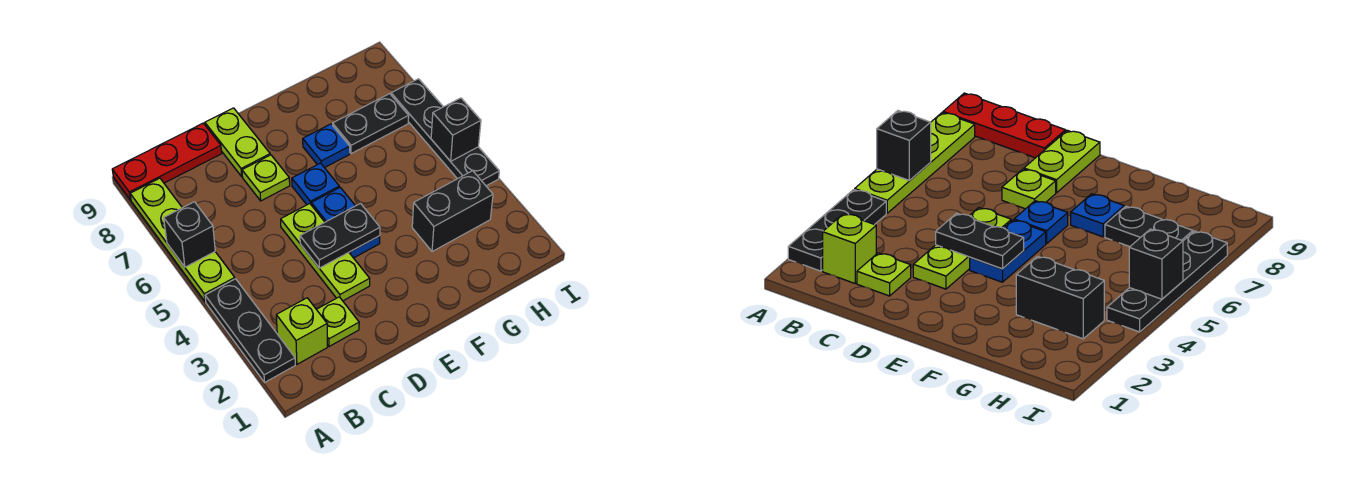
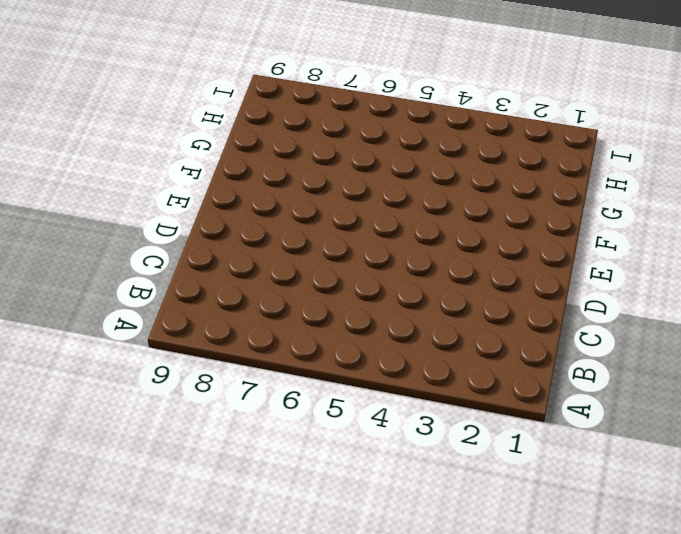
none -> black 1x3 plate [205,279,295,383]
none -> lime 1x4 plate [130,178,235,301]
none -> red 1x3 plate [112,123,222,200]

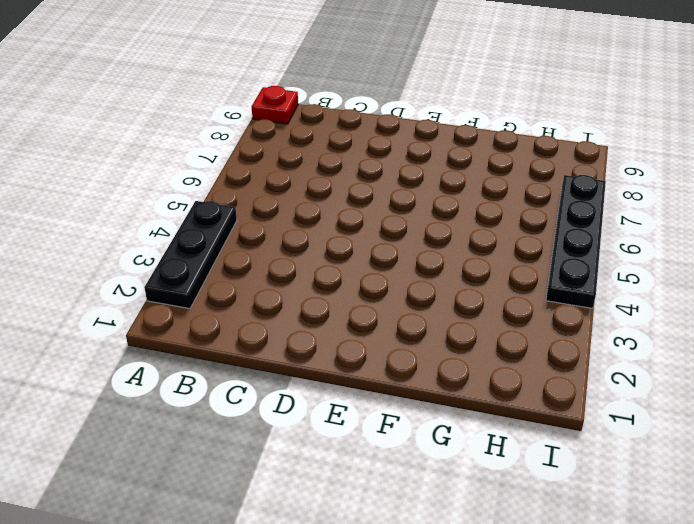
red 1x1 plate [252,86,298,124] -> red 1x3 plate [112,123,222,200]
none -> lime 1x4 plate [130,178,235,301]
none -> lime 1x1 brick [276,298,327,364]
none -> lime 1x1 plate [316,297,359,346]

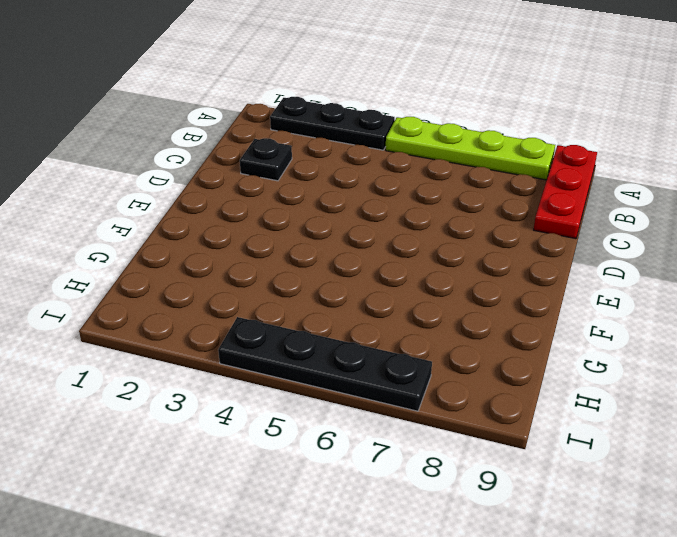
black 1x1 plate [240,138,292,181] -> lime 1x1 plate [316,297,359,346]
none -> lime 1x1 brick [276,298,327,364]
none -> lime 1x3 plate [281,204,370,301]
none -> lime 1x1 plate [242,155,290,201]

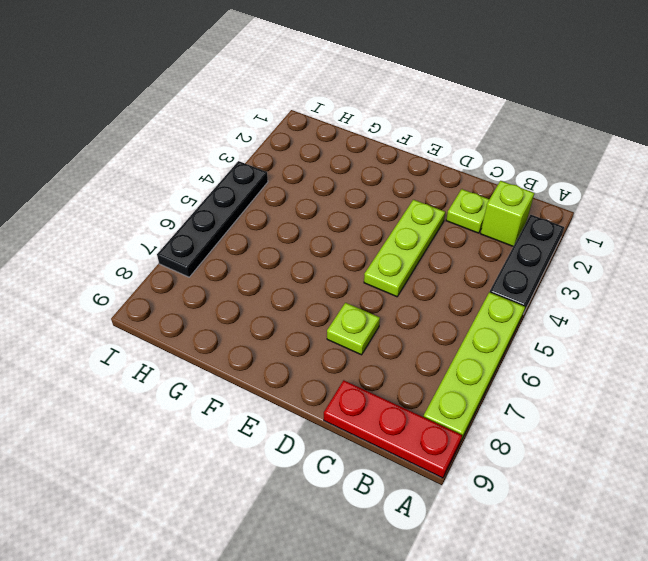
none -> lime 1x2 plate [205,108,270,177]
none -> blue 1x2 plate [311,187,380,258]
none -> blue 1x1 plate [292,163,339,205]

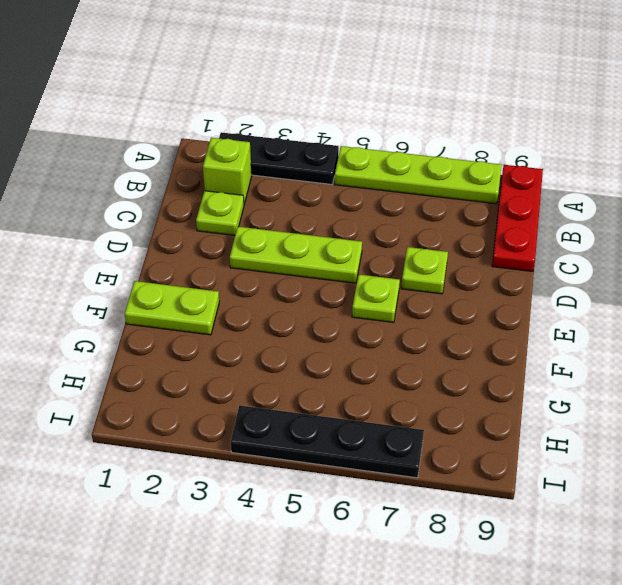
lime 1x1 plate [352,275,400,322] -> blue 1x1 plate [292,163,339,205]
lime 1x2 plate [125,281,219,335] -> lime 1x2 plate moved to [205,108,270,177]
none -> blue 1x2 plate [311,187,380,258]
none -> blue 1x1 plate [303,124,350,168]
none -> black 1x2 brick [412,171,493,252]

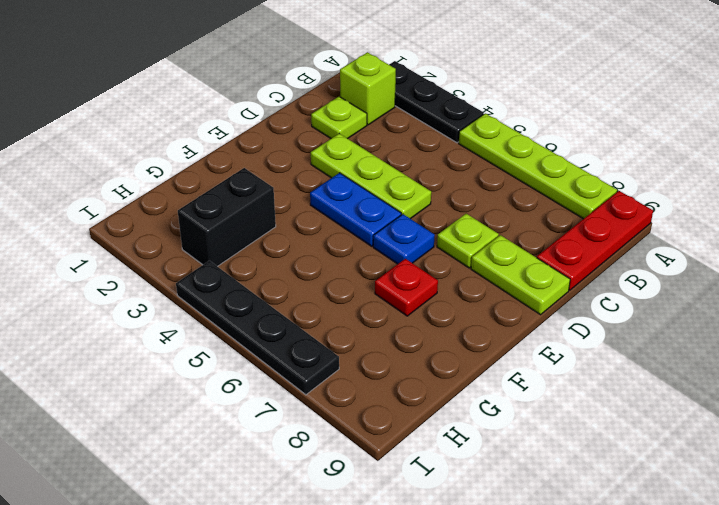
red 1x1 plate [375,259,438,316] -> blue 1x1 plate [303,124,350,168]
none -> black 1x2 plate [333,94,409,154]
none -> black 1x1 brick [164,202,215,267]
none -> black 1x2 plate [300,204,380,268]

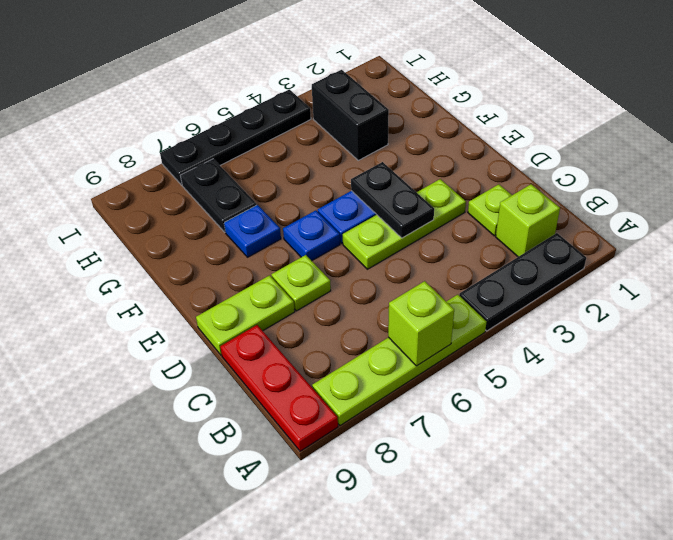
lime 1x1 brick [388,281,454,366] -> black 1x1 brick [164,202,215,267]
none -> black 1x1 brick [431,98,481,161]

